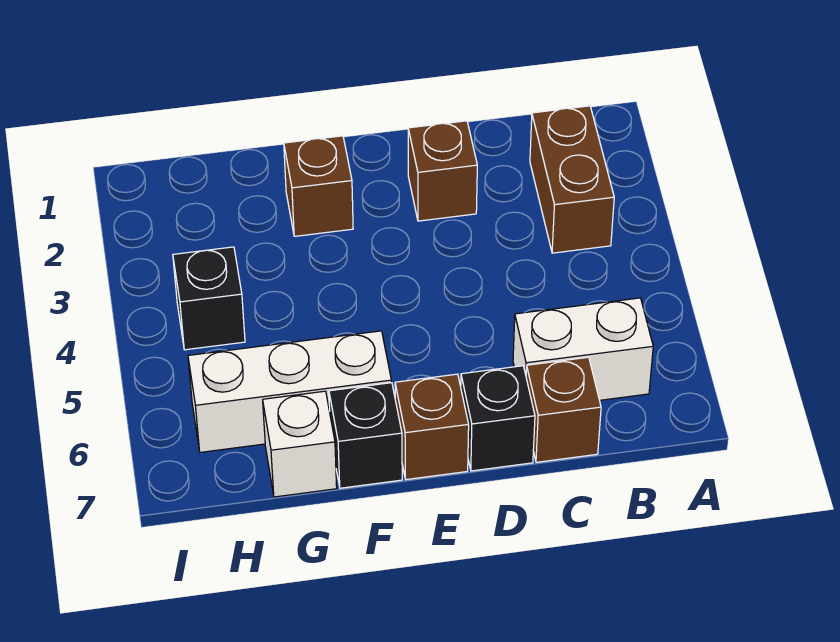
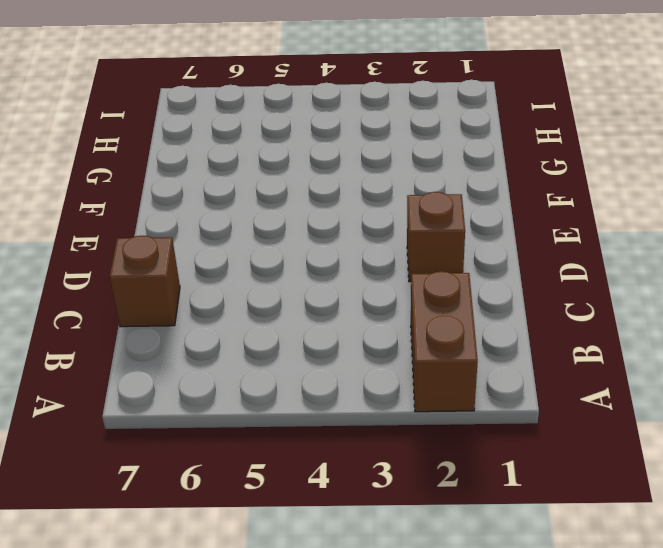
brown 1x2 brick [411,271,478,412] -> brown 1x2 brick turned to [530,106,614,253]
none -> white 1x2 brick [513,298,653,400]
none -> black 1x1 brick [461,366,535,471]

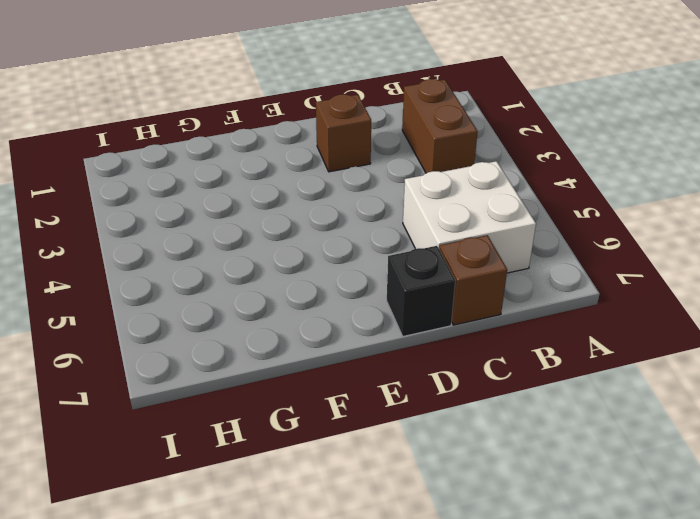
white 2x2 brick [403,161,536,273] -> white 1x2 brick [513,298,653,400]
none -> brown 1x1 brick [395,374,469,480]
none -> brown 1x1 brick [284,136,353,236]

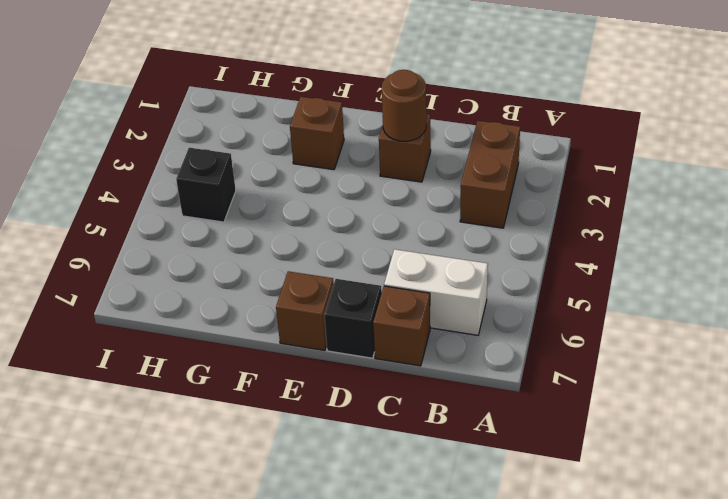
brown 1x1 round brick [382,70,426,141] -> none
none -> white 1x3 brick [188,331,391,452]
none -> black 1x1 brick [329,383,402,488]

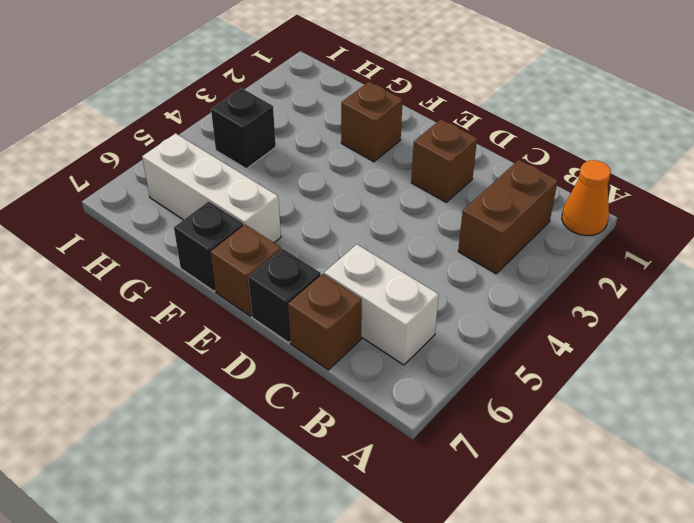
orange 1x1 cone [562,160,611,236] -> none
none -> white 1x1 brick [263,391,337,497]

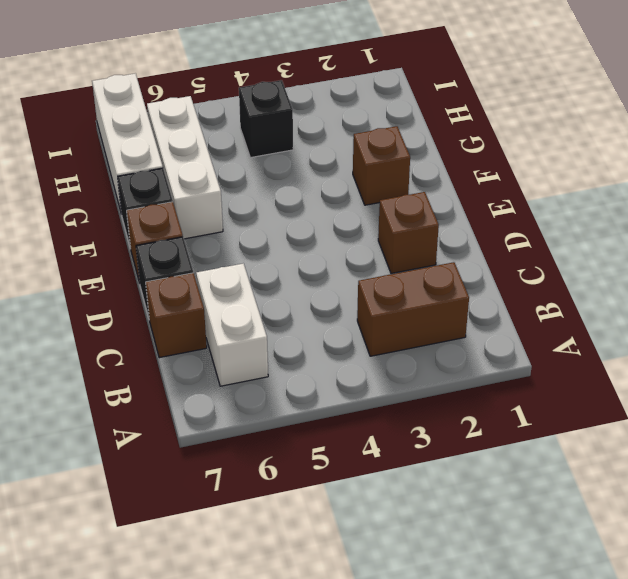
white 1x3 brick [92,73,163,214] -> white 1x1 brick [263,391,337,497]

